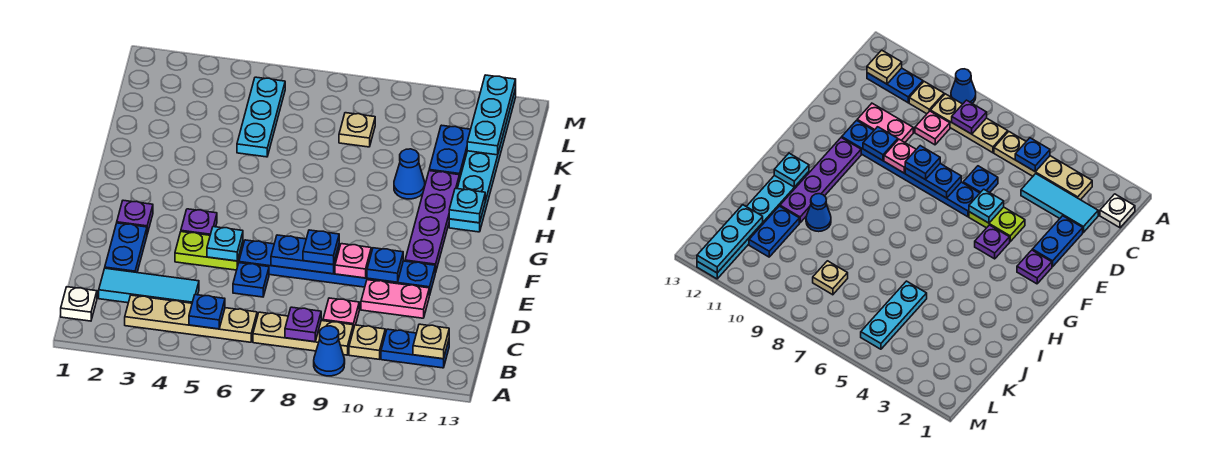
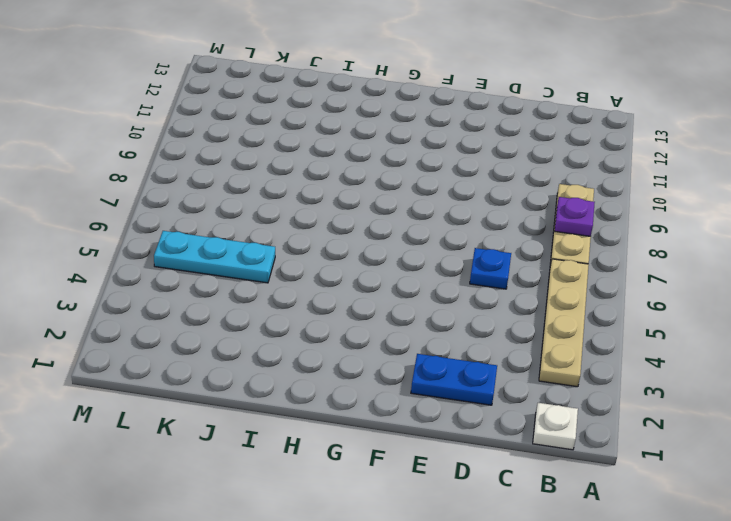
none -> blue 1x1 cone [314,326,345,376]
none -> tan 1x1 plate [349,325,385,359]
none -> blue 1x2 plate [381,329,449,368]
none -> cyan 1x3 tile [99,268,199,303]

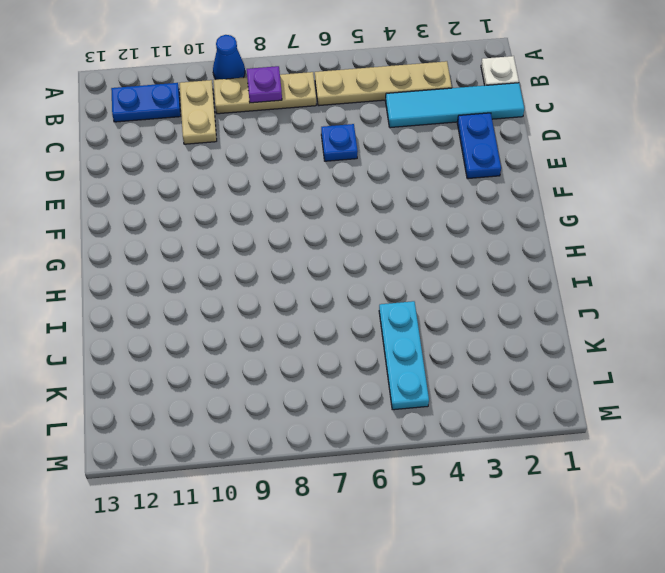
tan 1x2 plate [180,80,217,144] -> tan 1x1 plate [349,325,385,359]
cyan 1x4 tile [386,83,524,128] -> cyan 1x3 tile [99,268,199,303]
none -> pink 1x1 plate [323,298,359,330]
none -> pink 1x2 plate [361,280,429,318]
none -> lime 1x2 plate [175,232,243,270]
none -> blue 1x6 plate [239,240,435,295]

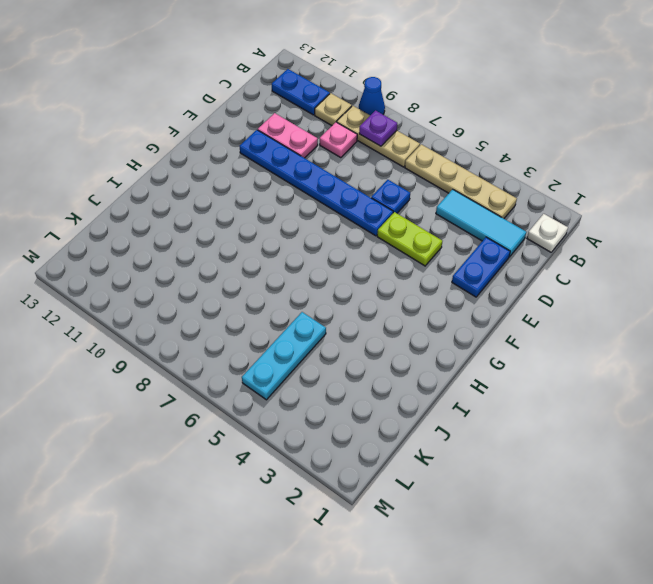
none -> purple 1x1 plate [117,200,153,234]
none -> purple 1x1 plate [181,209,217,235]
none -> purple 1x4 plate [405,171,459,273]
none -> cyan 1x6 plate [449,89,516,232]

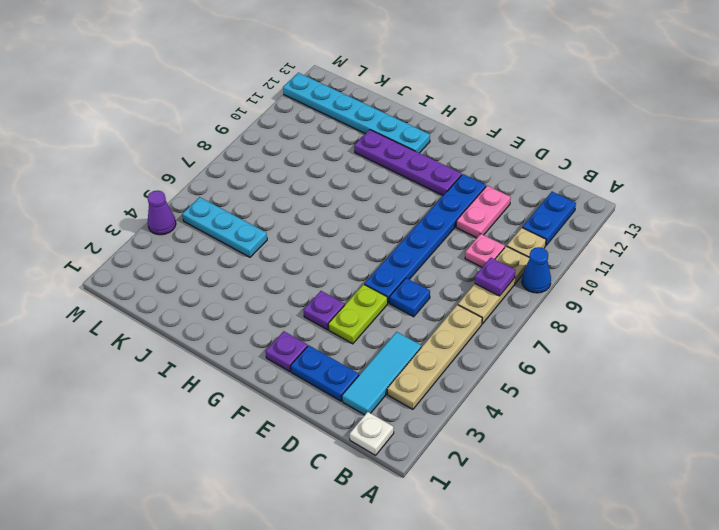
purple 1x1 cone [148,191,176,235] -> none
none -> blue 1x1 cone [394,149,425,199]
none -> blue 1x2 plate [429,125,471,180]
none -> tan 1x1 plate [339,113,375,147]
none -> blue 1x1 plate [189,295,225,329]

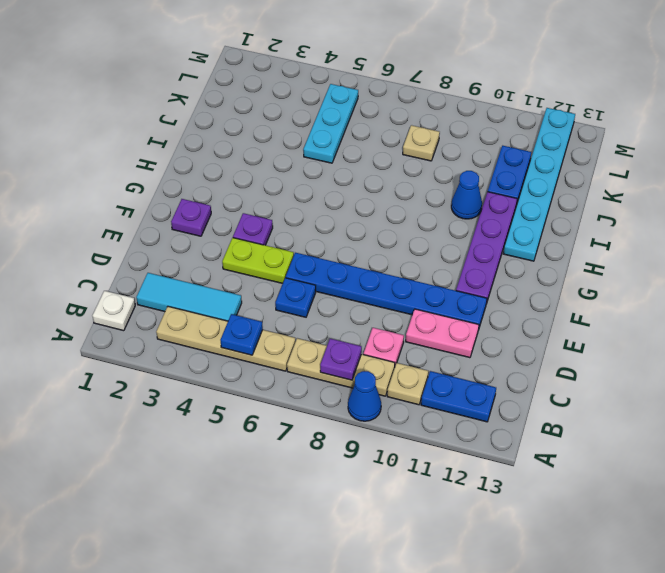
none -> blue 1x2 plate [105,223,147,273]
none -> tan 1x1 plate [413,324,449,359]
none -> cyan 1x1 plate [207,227,243,261]
none -> blue 1x2 plate [271,235,339,274]

